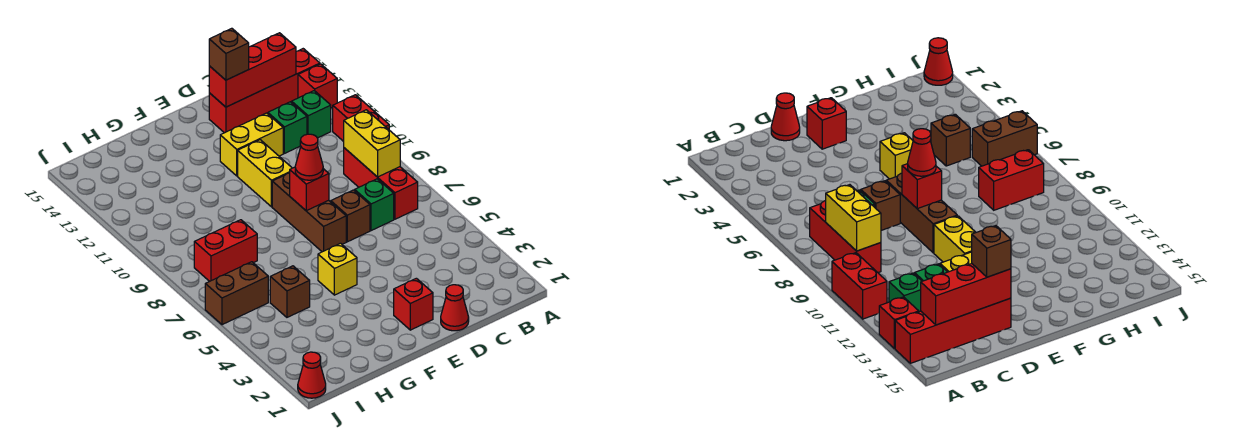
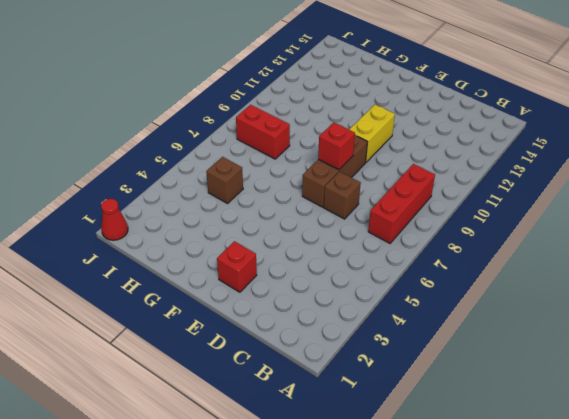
none -> red 1x2 brick [333,95,389,141]
none -> red 1x1 brick [298,64,337,108]
none -> red 1x4 brick [209,49,320,133]

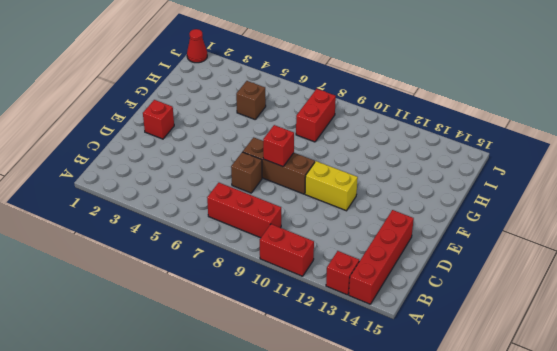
none -> green 1x1 brick [292,91,331,138]
none -> green 1x1 brick [355,179,394,231]
none -> green 1x1 brick [268,102,307,153]

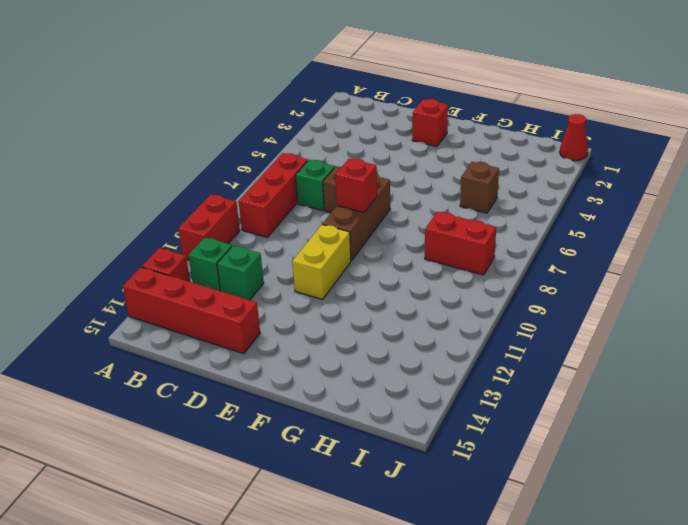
none -> red 1x1 cone [441,285,469,331]
none -> yellow 1x2 brick [220,113,283,176]
none -> yellow 1x1 brick [318,243,357,295]

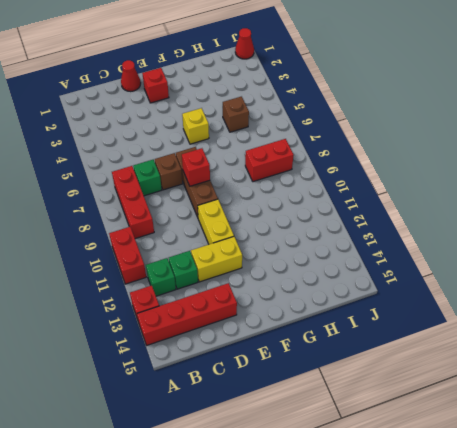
none -> brown 1x2 brick [205,262,268,325]
none -> yellow 1x2 brick [344,110,400,177]
none -> red 1x3 brick [209,33,296,107]

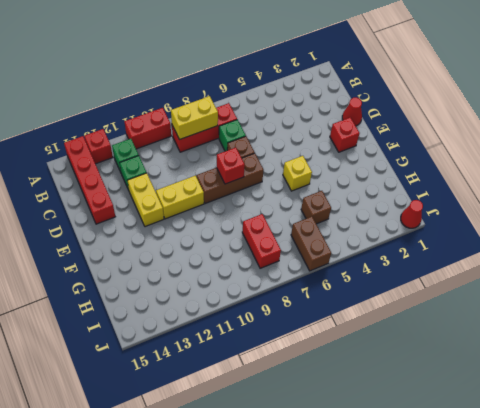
none -> red 1x3 brick [209,33,296,107]
none -> brown 1x1 brick [209,28,249,80]
none -> red 1x1 cone [295,134,323,180]

